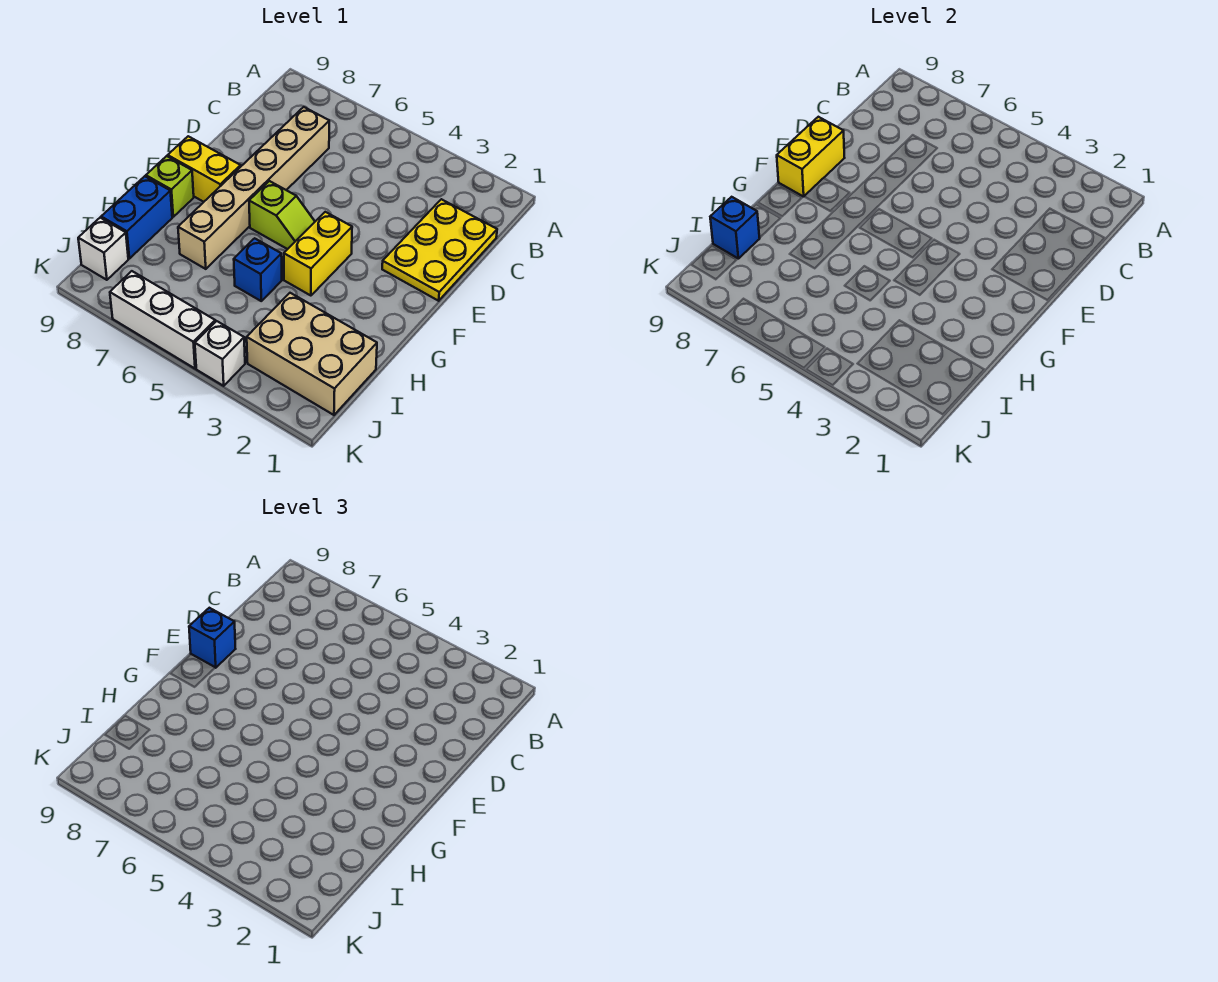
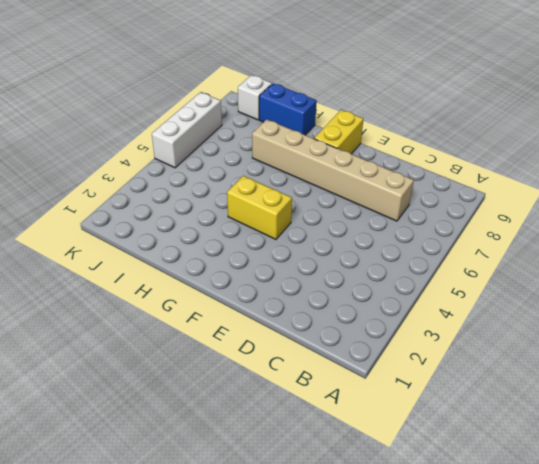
none -> yellow 2x3 plate [382,199,497,301]
none -> lime 1x2 slope [249,181,315,249]
none -> lime 1x1 brick [146,156,194,217]

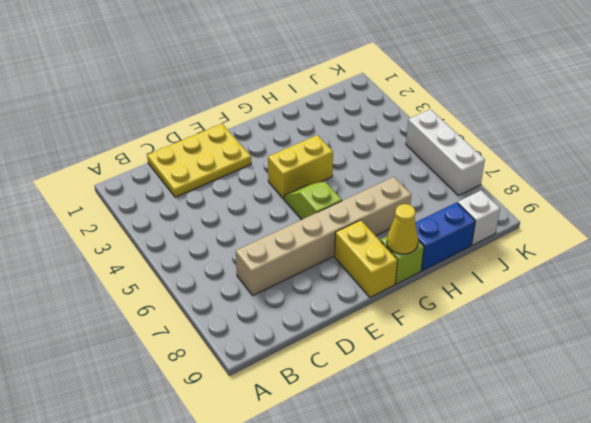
yellow 1x1 cone [387,204,418,254] -> none
none -> blue 1x1 brick [234,238,282,301]
none -> tan 2x3 brick [247,293,377,415]
none -> white 1x1 brick [195,321,245,386]

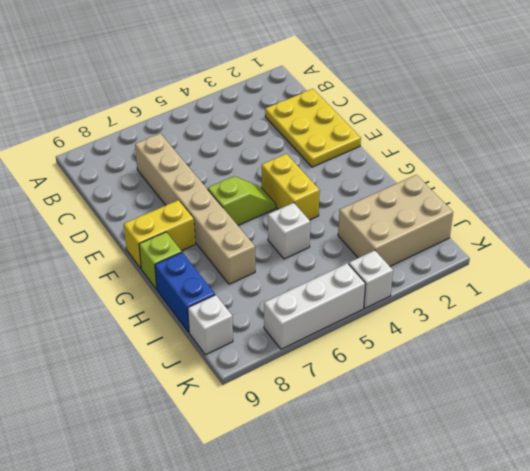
white 1x1 brick [268,203,310,259] -> blue 1x1 brick [234,238,282,301]
none -> yellow 1x2 brick [777,117,844,197]
none -> blue 1x1 brick [710,197,760,259]
none -> blue 1x1 brick [189,608,235,668]

